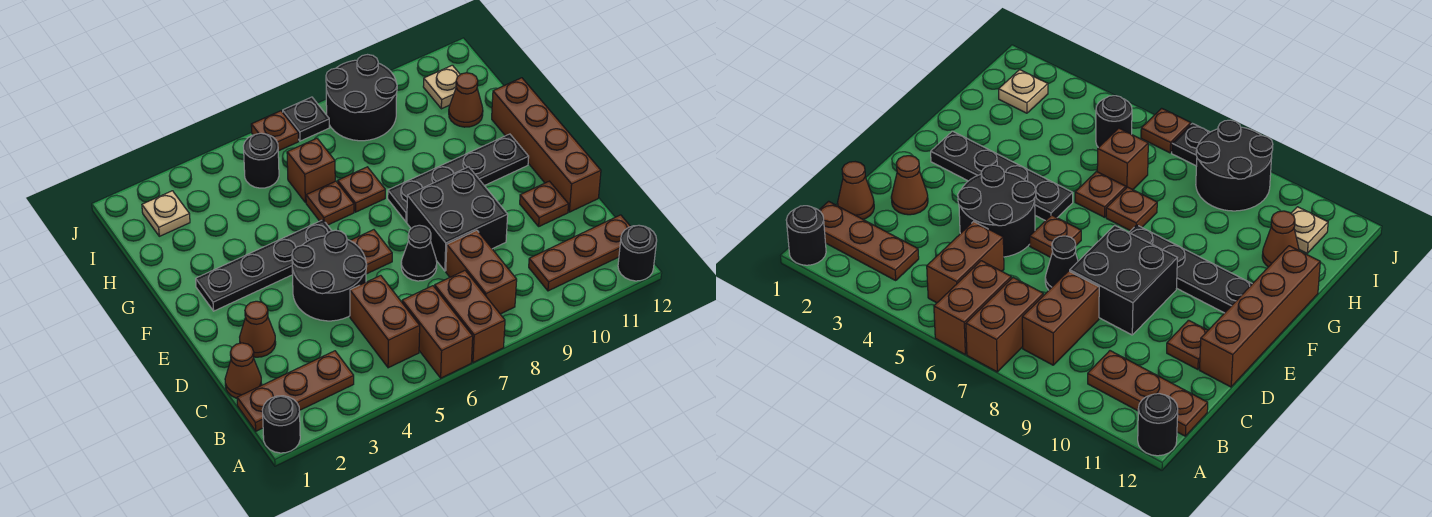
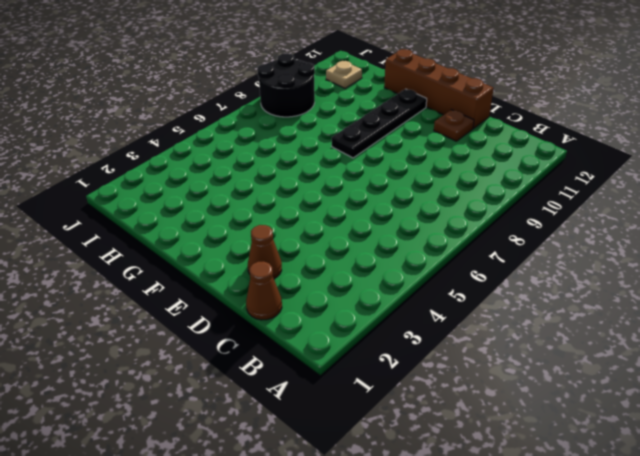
none -> black 1x1 round brick [262,396,300,453]
none -> brown 1x2 brick [402,286,473,378]
none -> brown 1x2 brick [435,271,505,363]

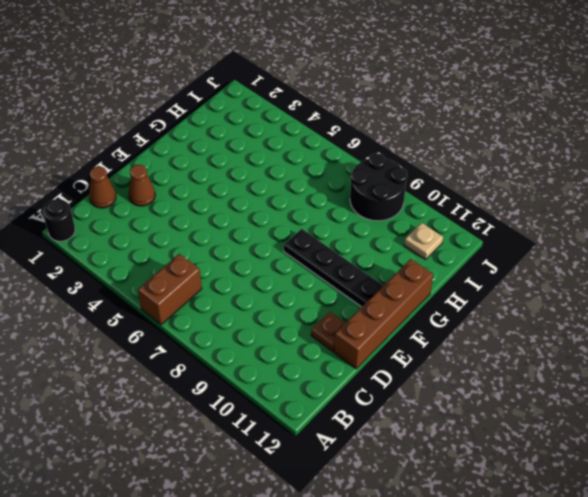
none -> brown 1x2 brick [435,271,505,363]
none -> black 1x1 round brick [618,225,657,281]
none -> brown 1x3 plate [237,351,354,431]

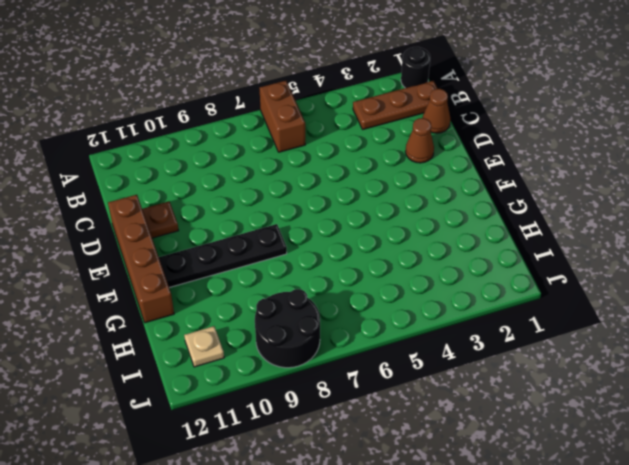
none -> brown 1x2 brick [435,271,505,363]
none -> black 1x1 round brick [618,225,657,281]
none -> brown 1x2 brick [350,275,420,368]

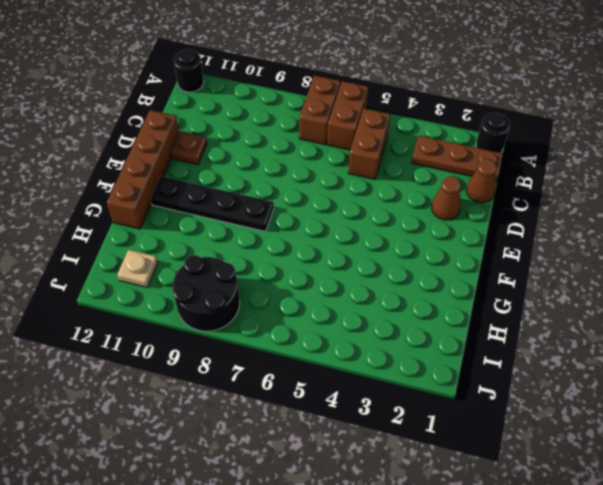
none -> brown 1x2 brick [446,230,517,314]
none -> brown 1x3 plate [529,215,631,291]
none -> black 2x2 round brick [292,230,367,321]

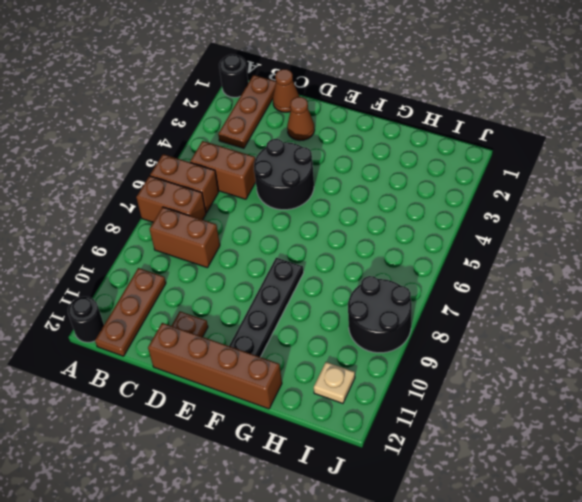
none -> black 1x1 cone [401,225,437,281]
none -> black 2x2 brick [407,167,508,271]
none -> brown 1x1 plate [350,230,392,274]

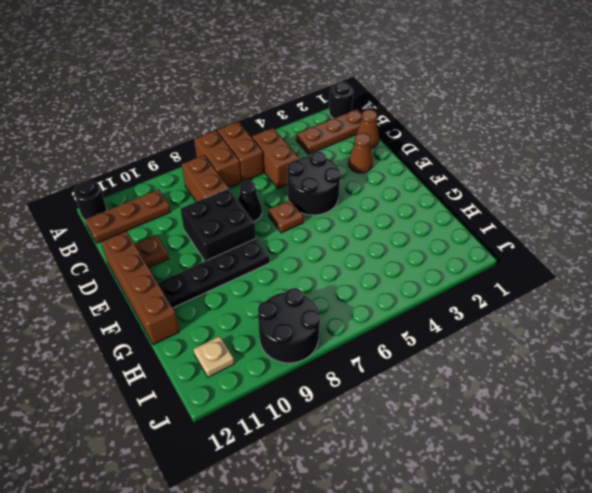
none -> black 1x4 plate [196,220,332,311]
none -> brown 1x1 plate [306,181,354,225]
none -> brown 1x1 plate [338,167,385,212]

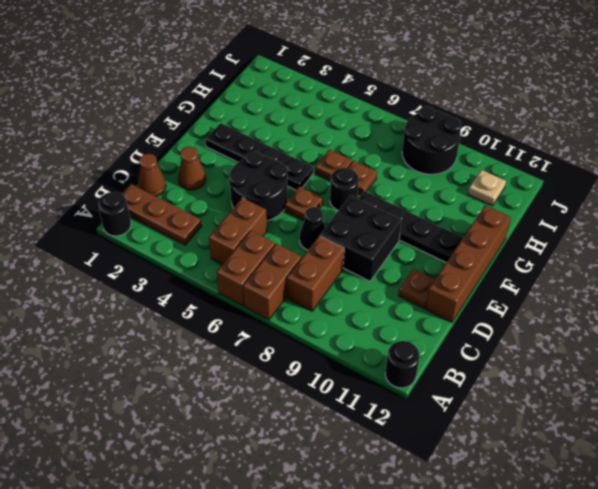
black 1x1 round brick [330,168,359,210] -> black 1x1 round brick moved to [243,133,279,188]
none -> brown 1x3 plate [529,215,631,291]
none -> brown 1x1 brick [287,138,335,203]
none -> brown 1x1 cone [449,73,483,127]

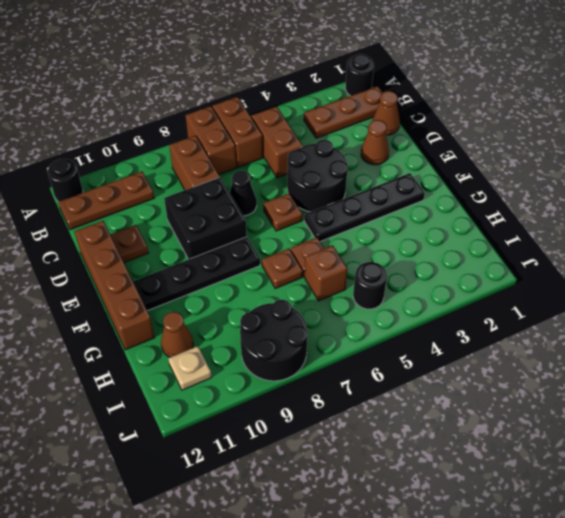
none -> tan 1x1 plate [142,191,190,236]
none -> brown 1x1 plate [251,111,299,151]
none -> black 1x1 plate [283,97,330,141]

